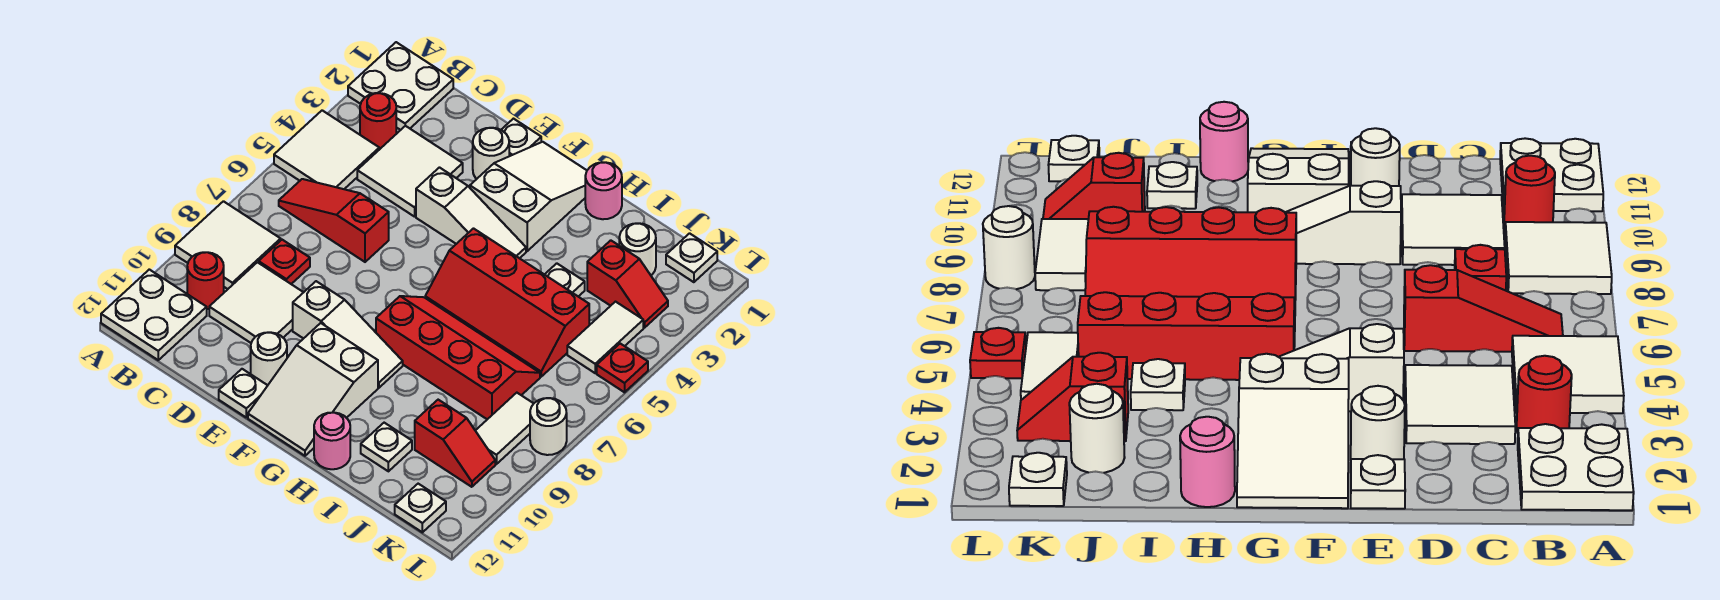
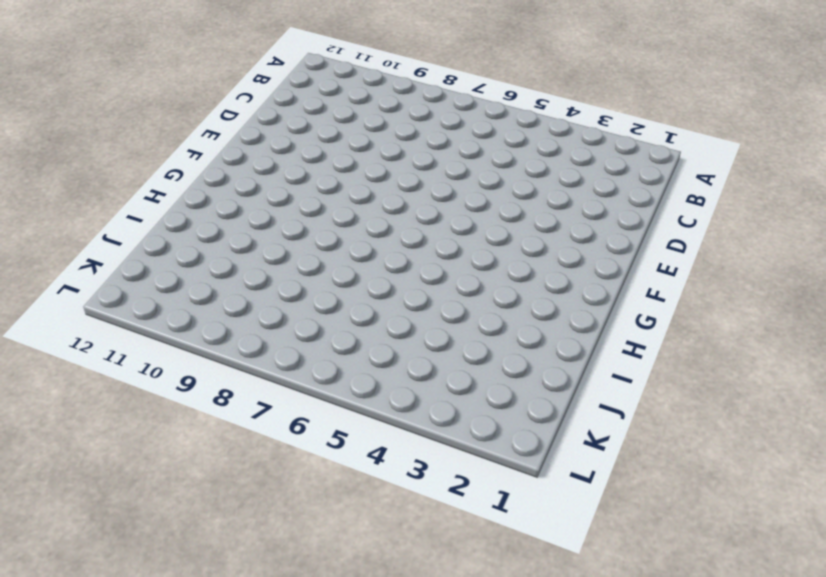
none -> white 2x2 plate [348,42,453,130]
none -> white 2x2 tile [274,110,379,189]
none -> white 2x2 tile [175,201,281,289]
none -> white 2x2 plate [101,269,207,360]

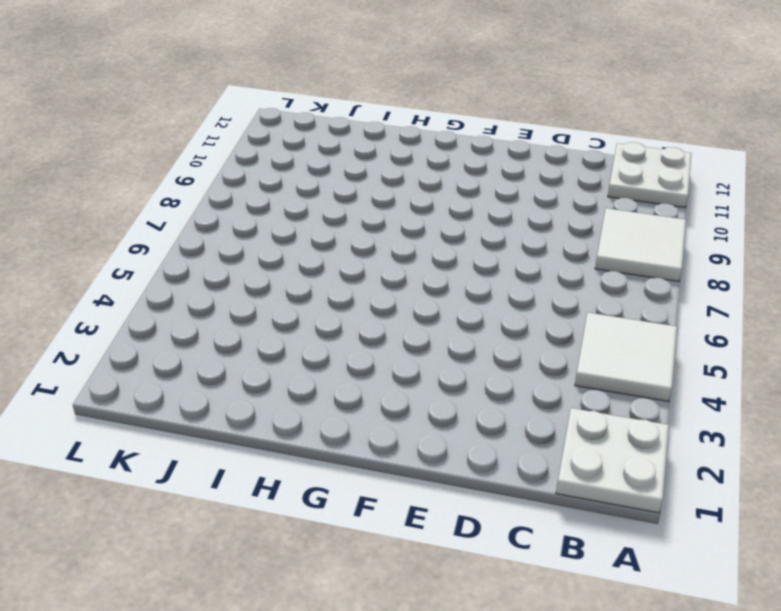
none -> red 1x1 round brick [360,93,396,150]
none -> red 1x3 slope [279,179,389,262]
none -> red 1x1 round brick [187,252,224,309]
none -> white 2x2 tile [357,126,463,217]

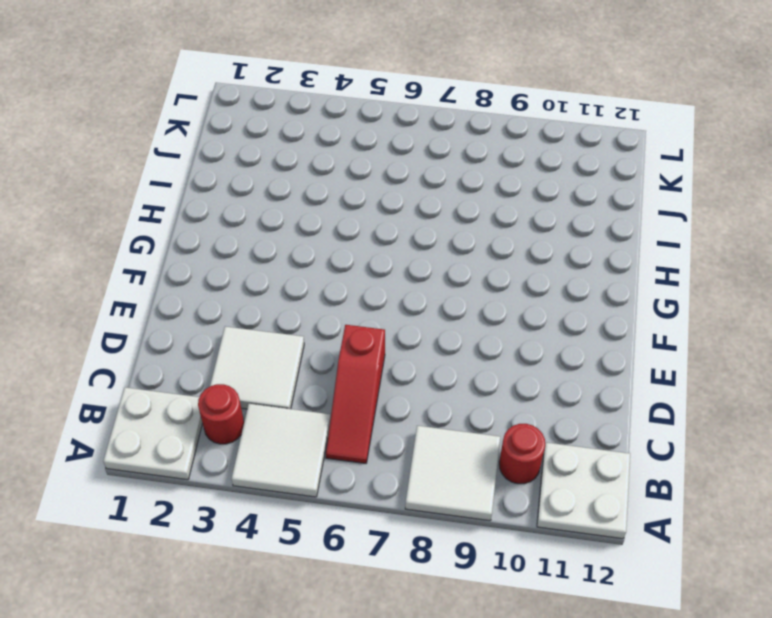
none -> red 1x1 plate [259,240,310,284]
none -> white 2x2 tile [209,262,304,343]
none -> white 1x1 plate [501,119,541,156]
none -> white 1x1 round brick [473,128,509,179]

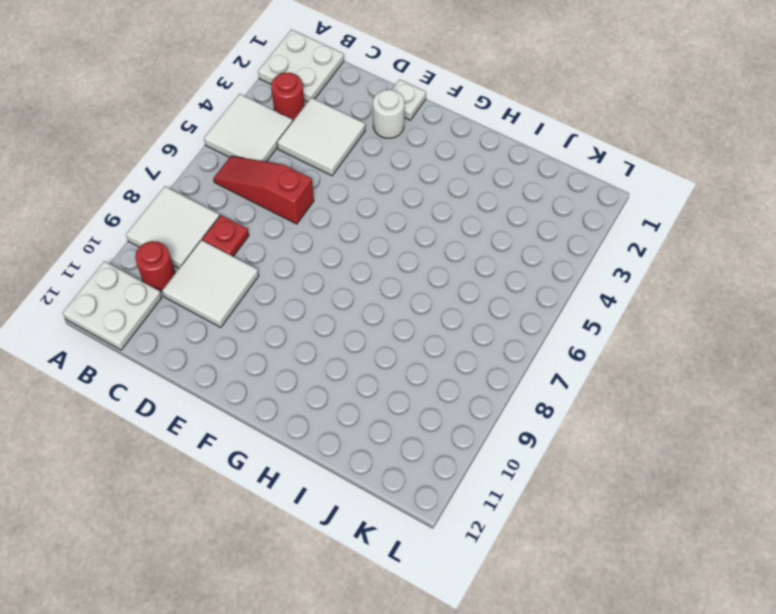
none -> white 1x3 slope [416,168,526,258]
none -> white 1x3 slope [293,281,403,388]
none -> white 1x1 round brick [251,332,287,385]
none -> white 1x1 plate [219,369,268,417]

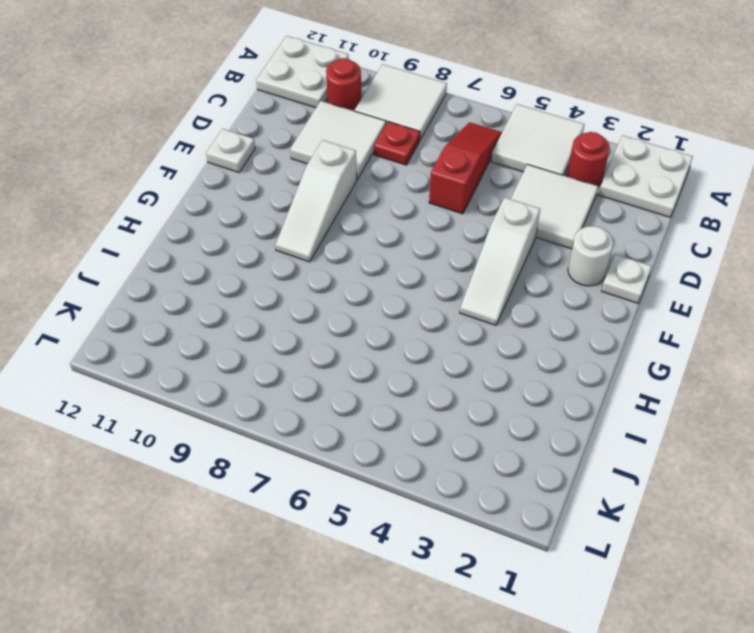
none -> white 1x1 round brick [251,332,287,385]
none -> white 2x3 slope [470,142,587,251]
none -> white 2x3 slope [248,323,378,456]
none -> red 2x4 slope [425,229,589,377]

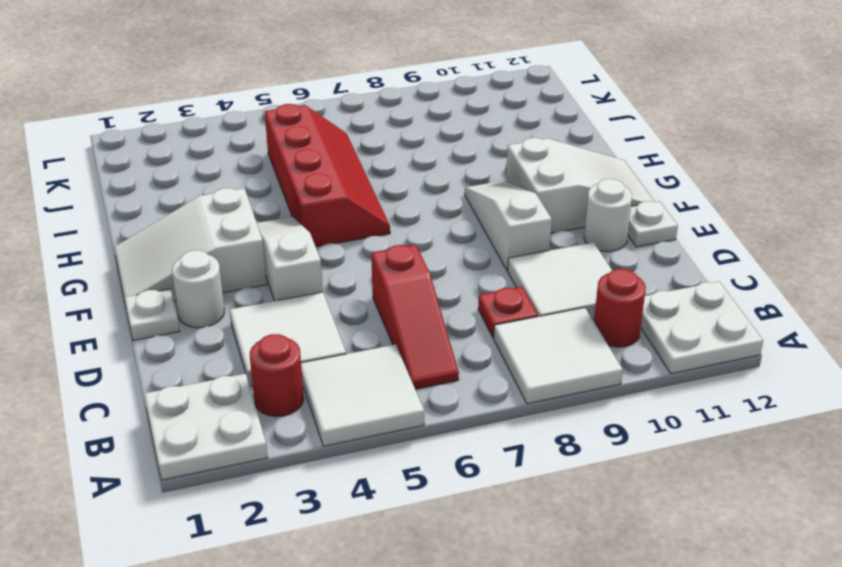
none -> red 2x4 slope [376,296,540,419]
none -> pink 1x1 round brick [585,162,622,219]
none -> pink 1x1 round brick [314,412,350,469]
none -> white 1x1 plate [544,263,585,297]

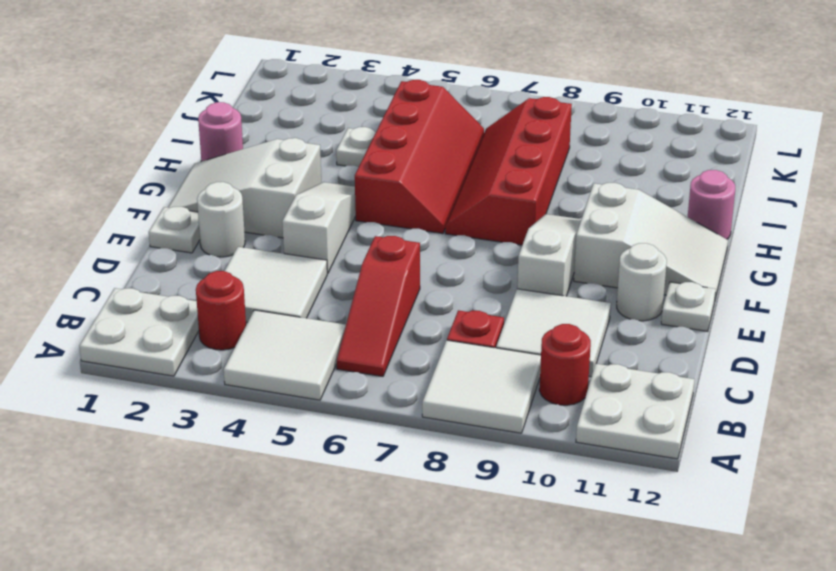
none -> white 1x1 plate [361,423,412,471]
none -> white 1x1 round brick [619,223,656,275]
none -> red 1x2 slope [587,240,668,328]
none -> red 1x2 slope [415,400,495,487]

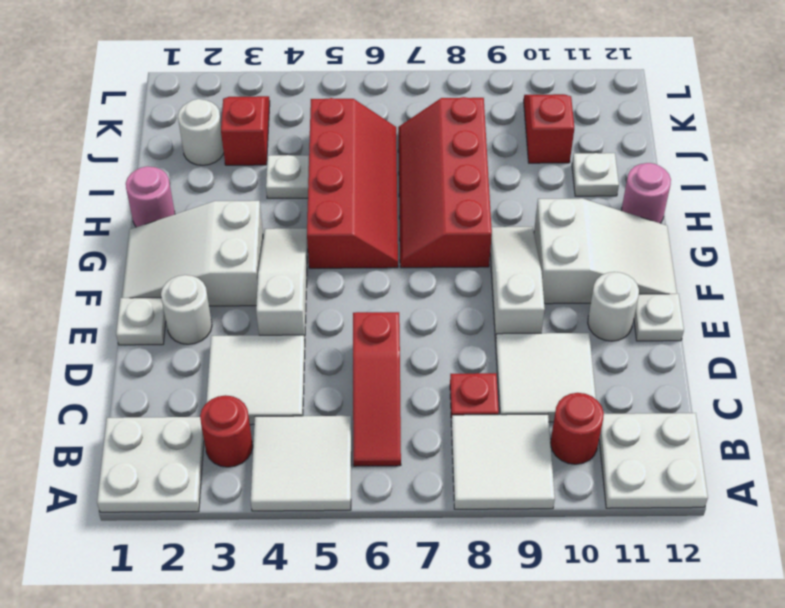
none -> white 1x1 plate [666,233,717,282]
none -> white 1x2 tile [567,302,643,373]
none -> white 1x2 tile [475,393,534,464]
none -> white 1x1 plate [395,484,446,532]

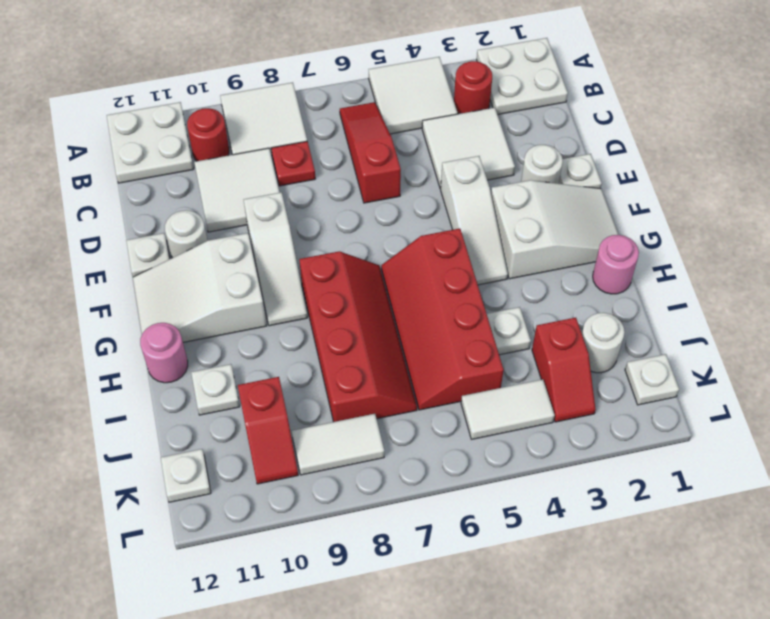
none -> red 1x1 plate [597,344,648,392]
none -> white 1x1 round brick [530,398,567,455]

